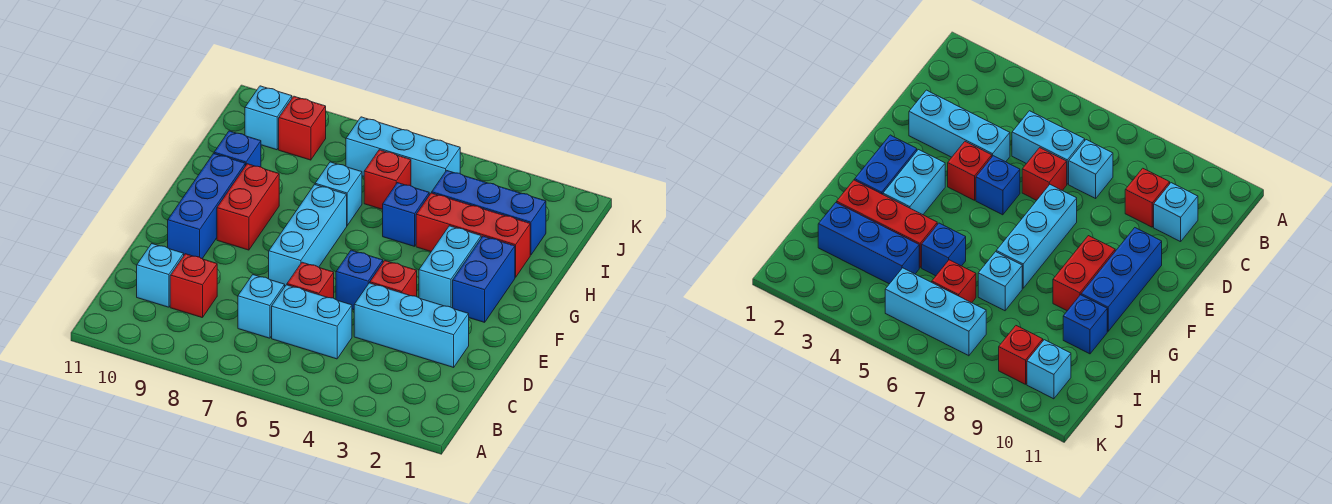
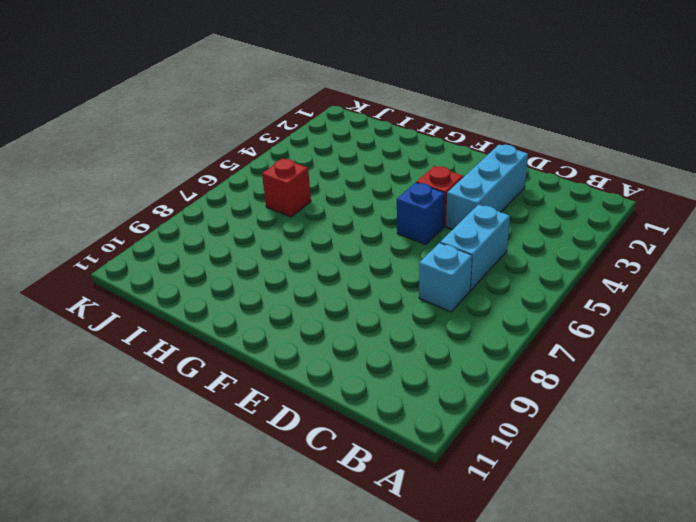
none -> red 1x1 brick [170,254,217,318]
none -> cyan 1x1 brick [137,244,184,307]
none -> red 1x1 brick [287,262,334,298]

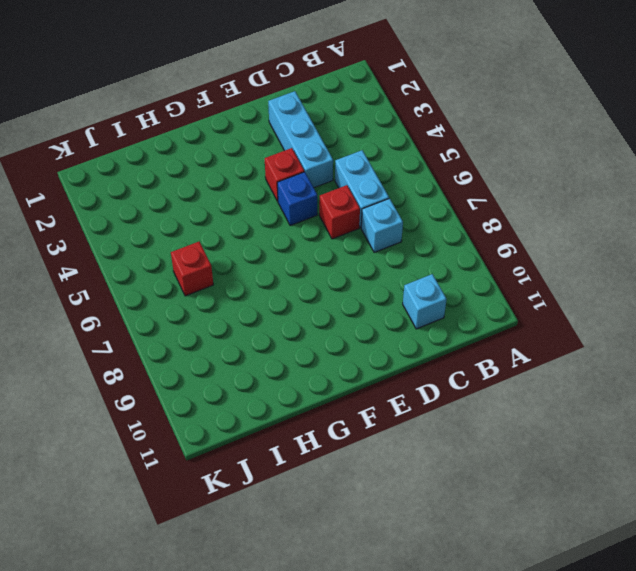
none -> red 1x1 brick [170,254,217,318]
none -> cyan 1x3 brick [269,184,347,286]
none -> blue 1x3 brick [168,153,245,259]

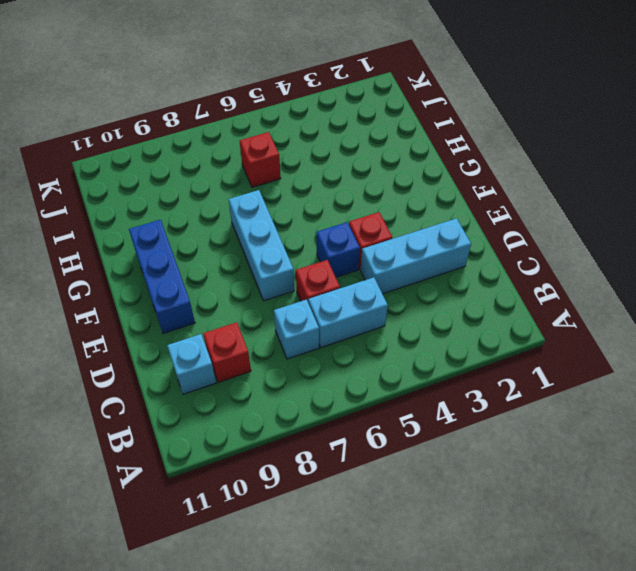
none -> blue 1x2 brick [453,236,515,322]
none -> cyan 1x2 brick [419,226,481,308]
none -> red 1x2 brick [217,164,279,250]

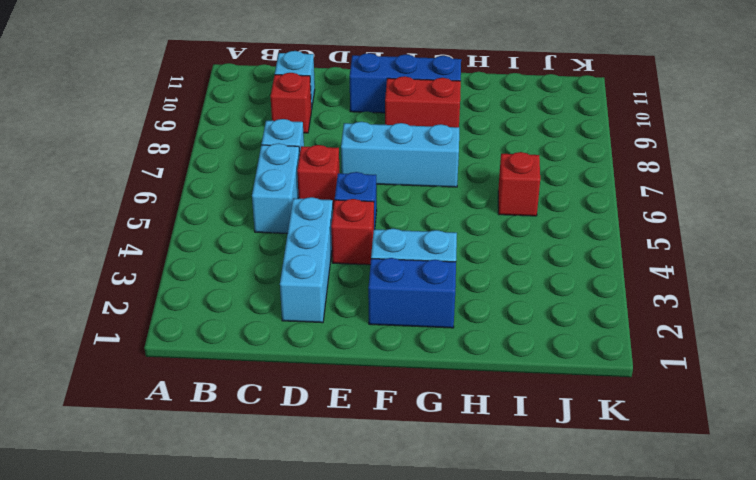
none -> red 1x3 brick [416,193,530,277]
none -> blue 1x1 brick [383,183,429,246]
none -> cyan 1x1 brick [315,162,362,225]

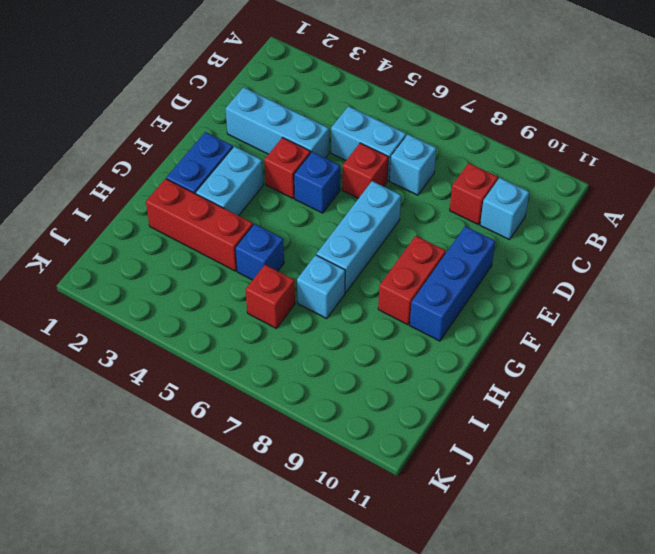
none -> blue 1x1 brick [214,131,261,167]
none -> blue 1x3 brick [432,170,546,255]
none -> cyan 1x3 brick [346,117,460,195]

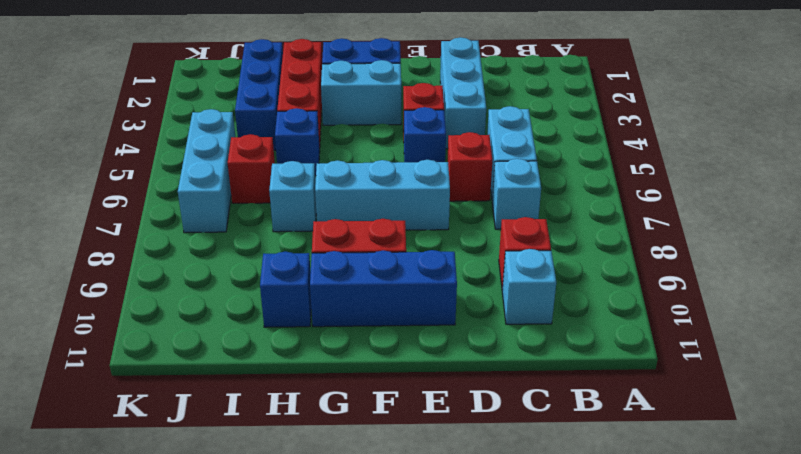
none -> red 1x1 brick [279,96,326,160]
none -> cyan 1x1 brick [245,86,292,150]

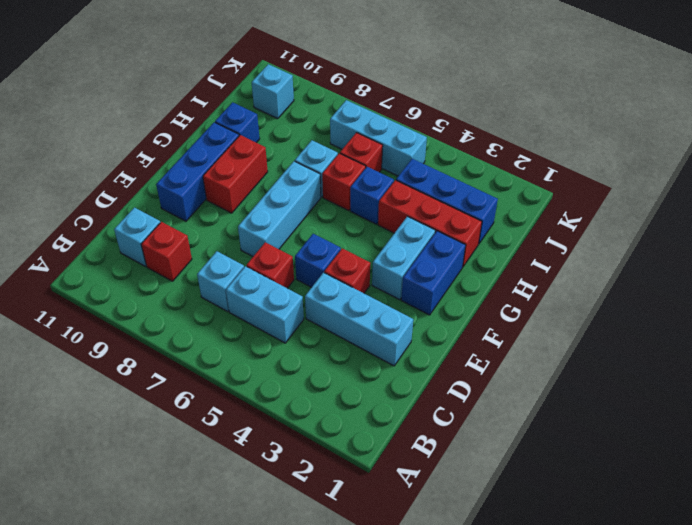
red 1x1 brick [322,153,366,211] -> red 1x1 brick moved to [279,96,326,160]

